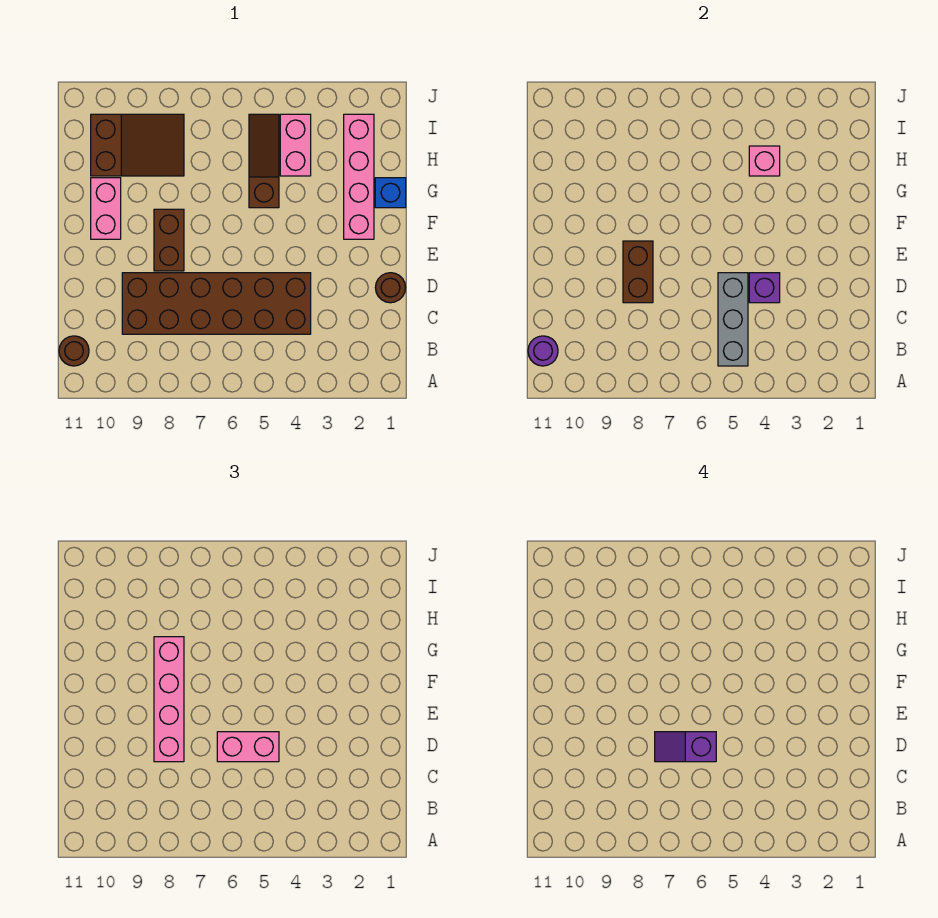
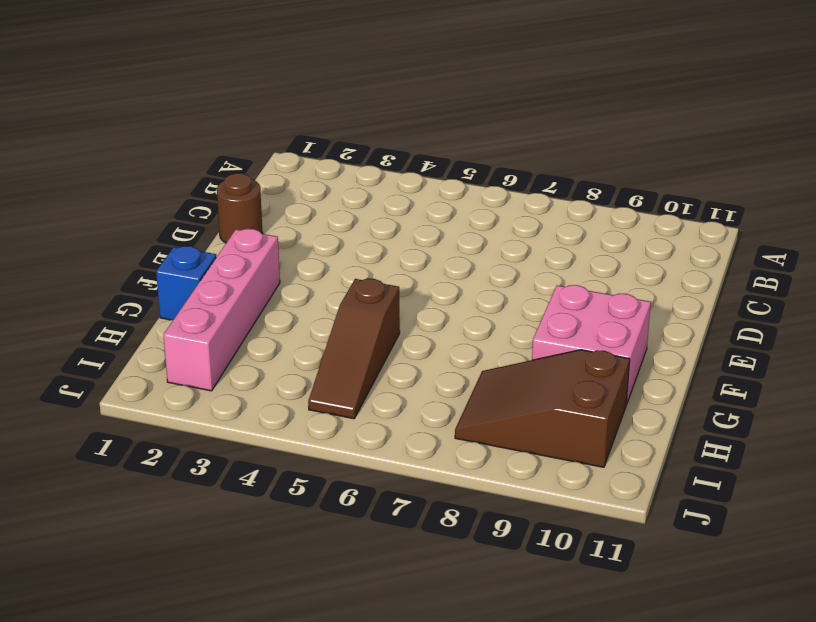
pink 2x2 brick [532,285,651,405] -> pink 1x2 brick [91,178,121,239]
none -> brown 1x1 round brick [59,336,89,366]
none -> brown 2x6 brick [122,273,311,334]
none -> brown 1x2 brick [154,209,184,271]

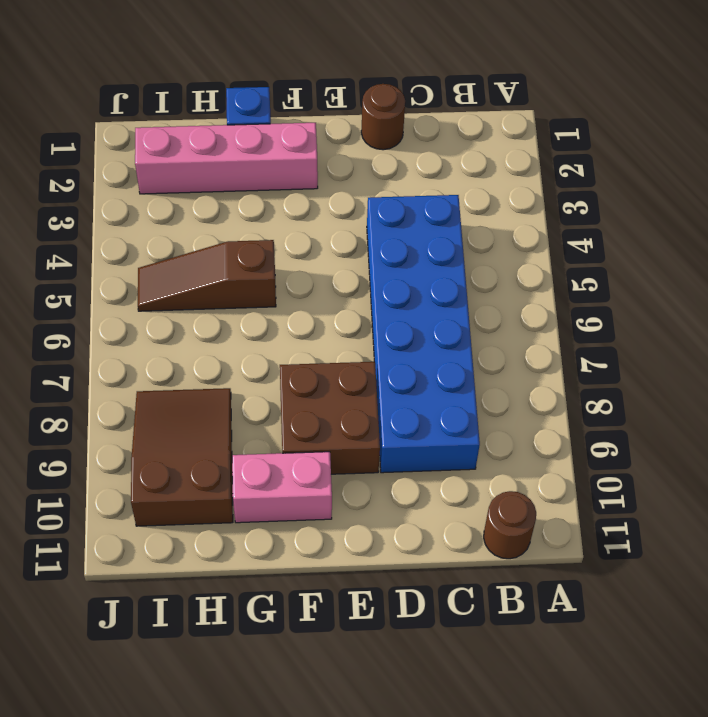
blue 2x6 brick [367,195,480,473] -> brown 2x6 brick [122,273,311,334]
brown 2x2 brick [280,362,380,474] -> brown 1x2 brick [154,209,184,271]
none -> pink 1x2 brick [280,114,311,176]
none -> grey 1x3 brick [718,273,748,366]
none -> purple 1x1 round brick [528,336,558,366]

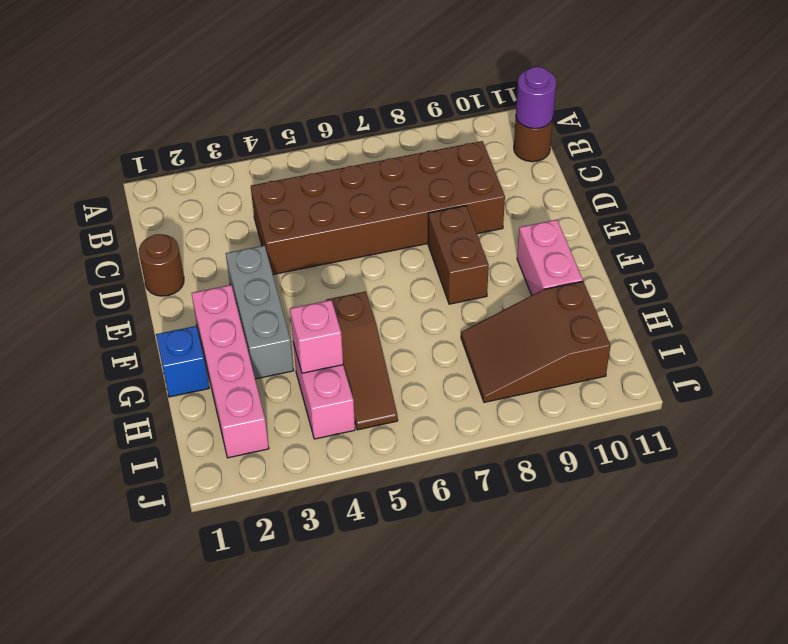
grey 1x3 brick [226,245,294,379] -> grey 1x3 brick moved to [718,273,748,366]
none -> purple 1x1 brick [749,273,780,303]
none -> brown 1x2 brick [623,241,653,303]
none -> pink 1x2 brick [217,732,279,762]

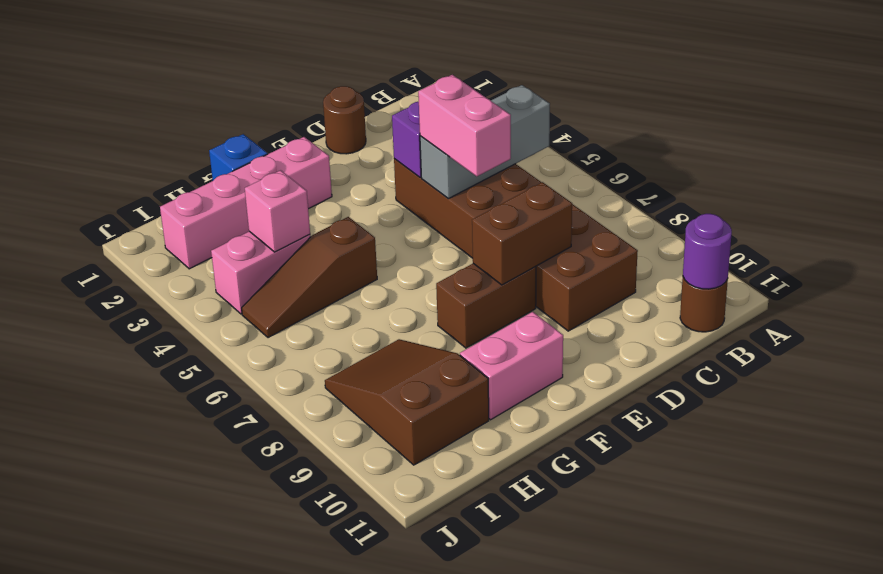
none -> pink 1x4 brick [154,637,184,762]
none -> purple 1x2 slope [655,732,716,762]

